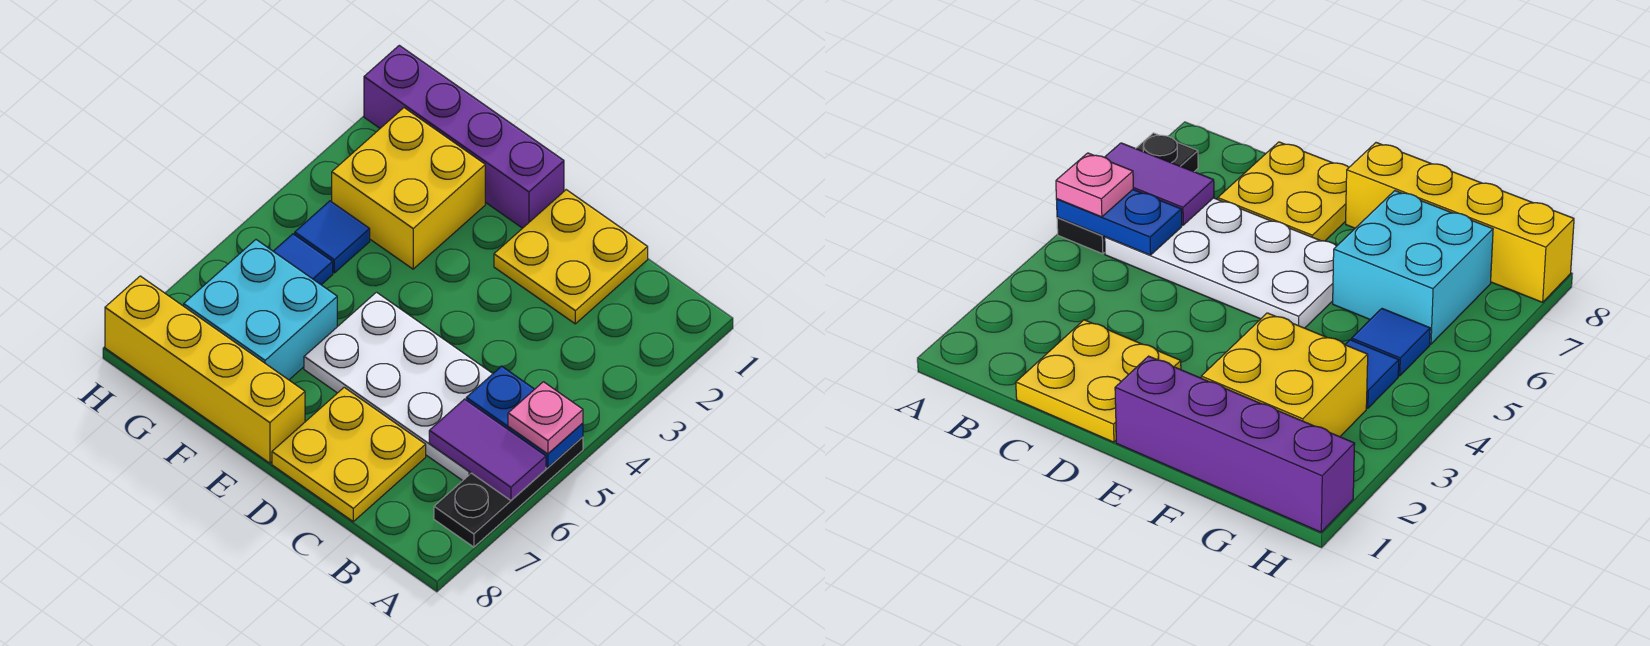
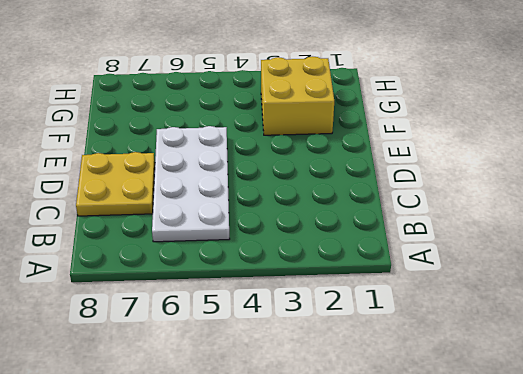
none -> black 1x3 plate [434,437,583,547]
none -> yellow 2x2 plate [494,190,648,324]
none -> purple 1x4 brick [364,45,564,228]

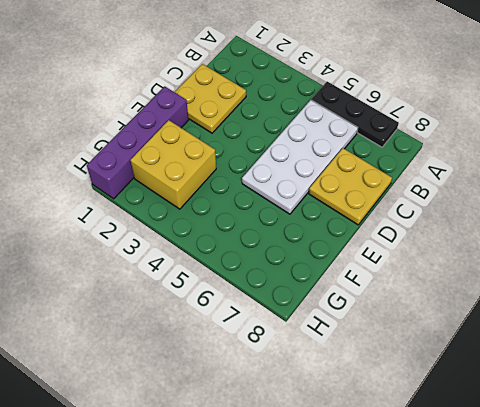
none -> yellow 1x4 brick [105,276,305,463]
none -> cyan 2x2 brick [184,240,337,380]
none -> blue 1x1 tile [295,201,370,273]

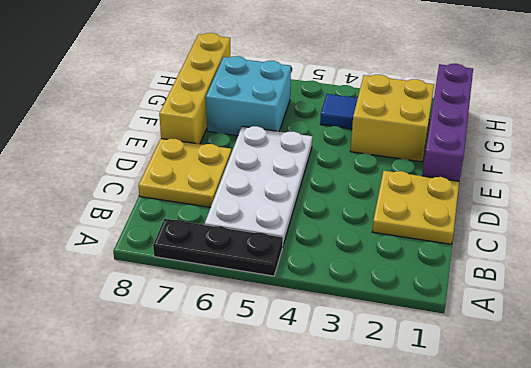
none -> blue 1x1 tile [273,234,333,285]
none -> blue 1x2 plate [466,366,583,468]
none -> purple 1x2 tile [429,399,546,500]

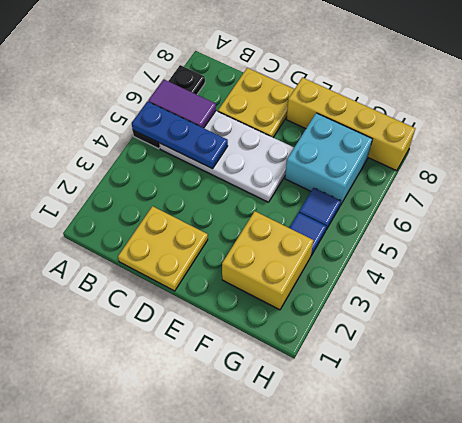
blue 1x3 plate [132,102,228,169] -> blue 1x2 plate [466,366,583,468]
none -> purple 1x4 brick [364,45,564,228]
none -> pink 1x1 plate [508,382,583,454]

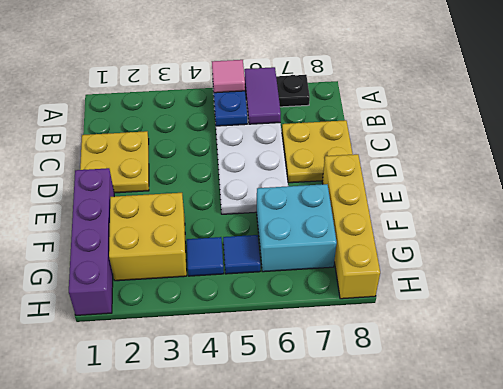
pink 1x1 tile [212,60,245,93] -> pink 1x1 plate [508,382,583,454]

